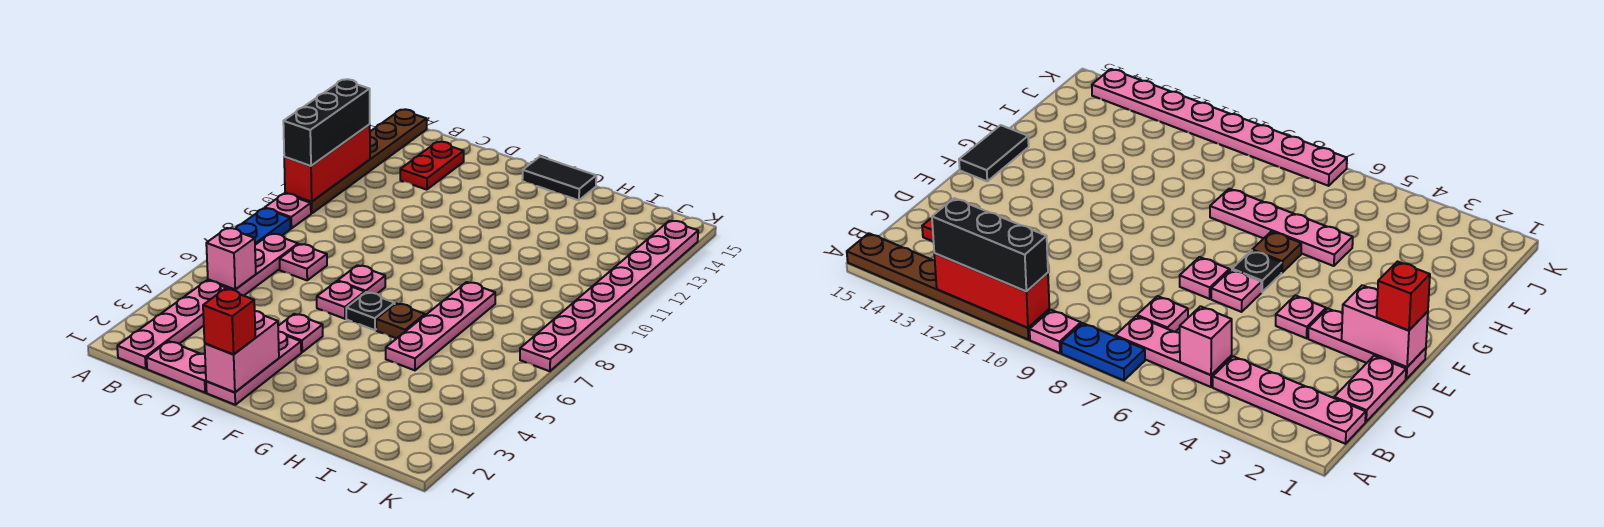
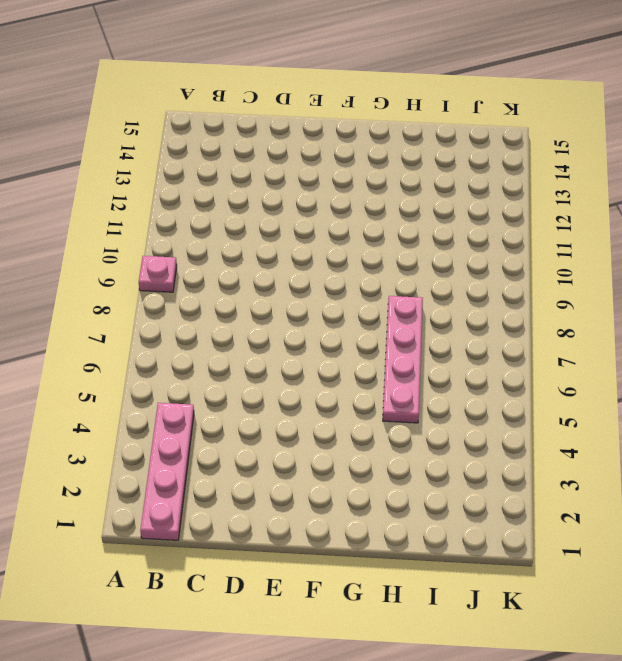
none -> blue 1x2 plate [235,208,291,245]
none -> brown 1x6 plate [285,109,427,214]
none -> pink 1x3 plate [208,234,298,296]

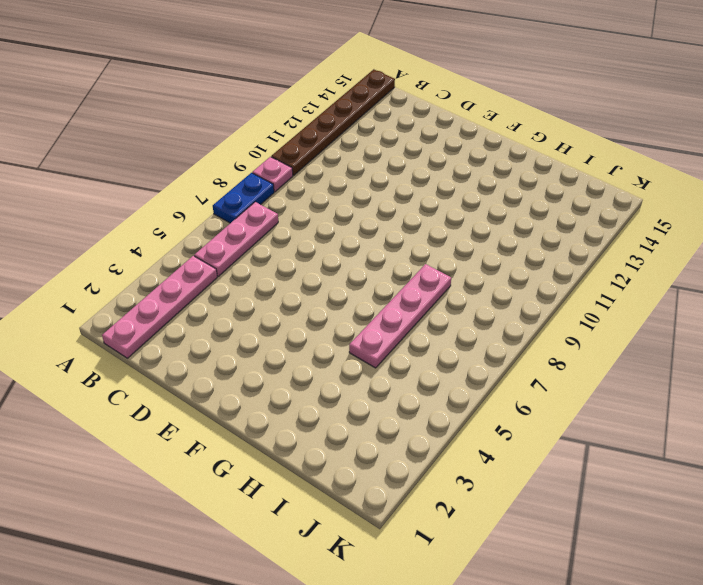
none -> pink 1x2 plate [147,341,207,393]
none -> pink 1x1 plate [280,244,327,280]
none -> red 1x2 plate [400,142,464,190]

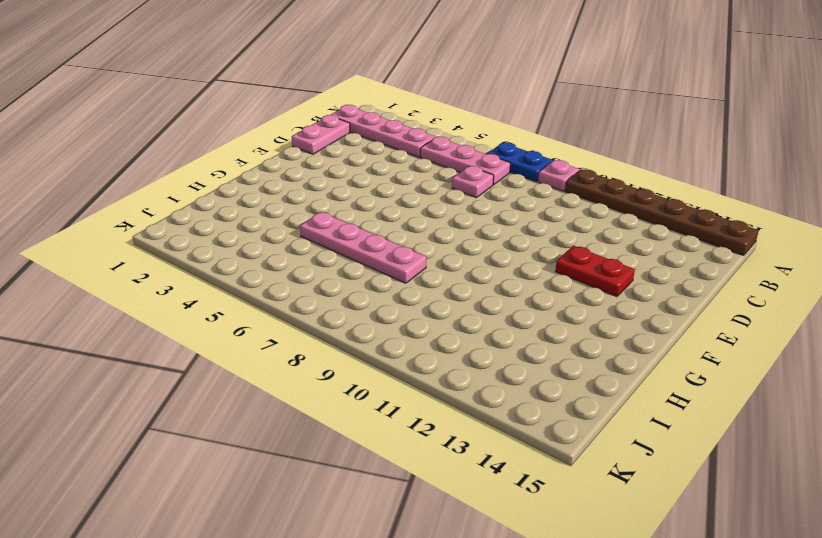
red 1x2 plate [555,246,635,297] -> red 1x2 plate moved to [400,142,464,190]
none -> pink 1x3 plate [206,331,301,405]
none -> pink 1x1 plate [278,314,323,352]
none -> pink 1x1 plate [317,281,365,319]

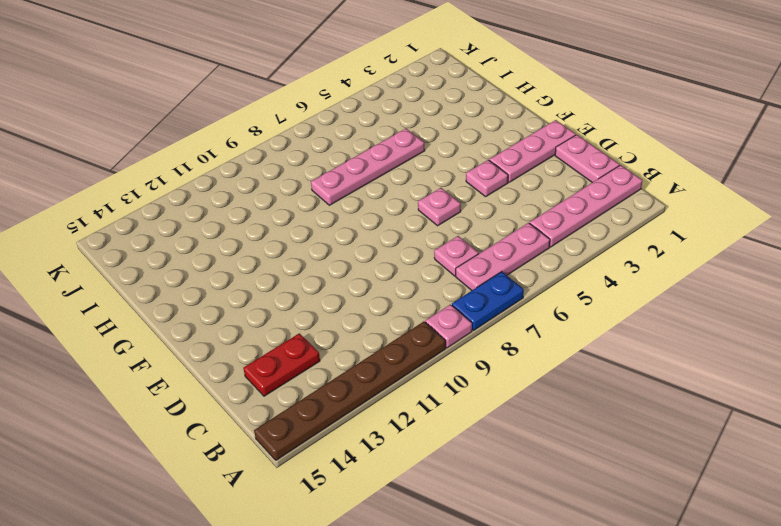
none -> pink 1x1 plate [338,265,385,294]
none -> black 1x1 plate [346,292,395,330]
none -> black 1x2 tile [522,157,596,200]

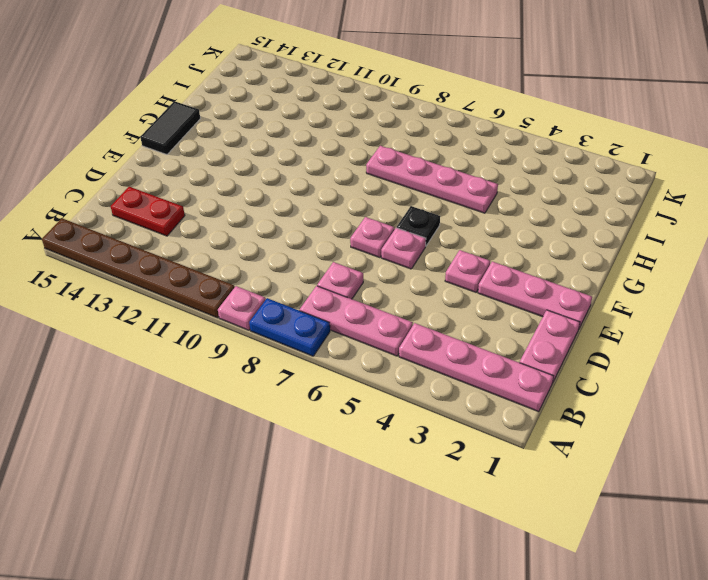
none -> brown 1x1 plate [376,303,425,338]
none -> pink 1x8 plate [520,221,698,371]
none -> red 1x3 brick [284,125,370,202]

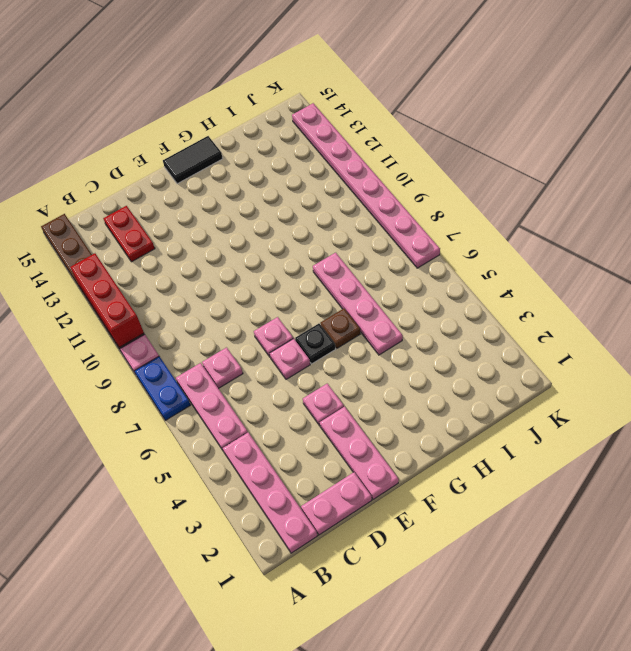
none -> pink 1x1 brick [206,228,256,289]
none -> pink 1x2 brick [205,311,279,392]
none -> black 1x3 brick [283,79,370,166]

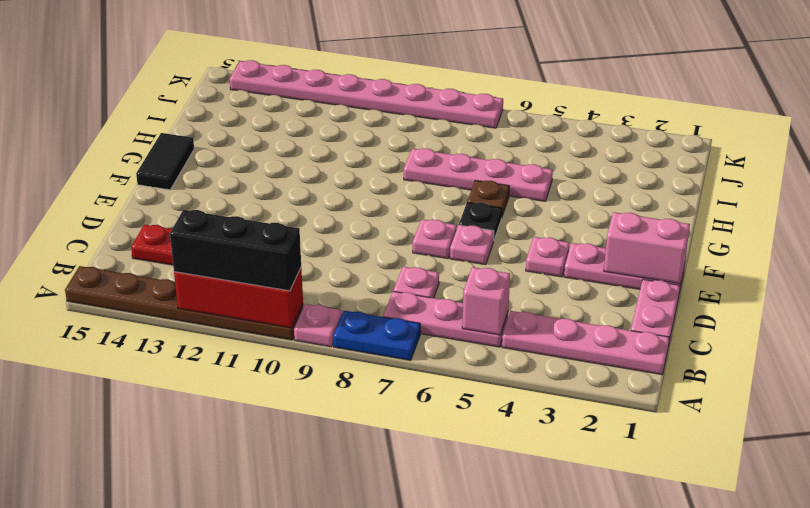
none -> red 1x1 brick [203,289,255,355]

